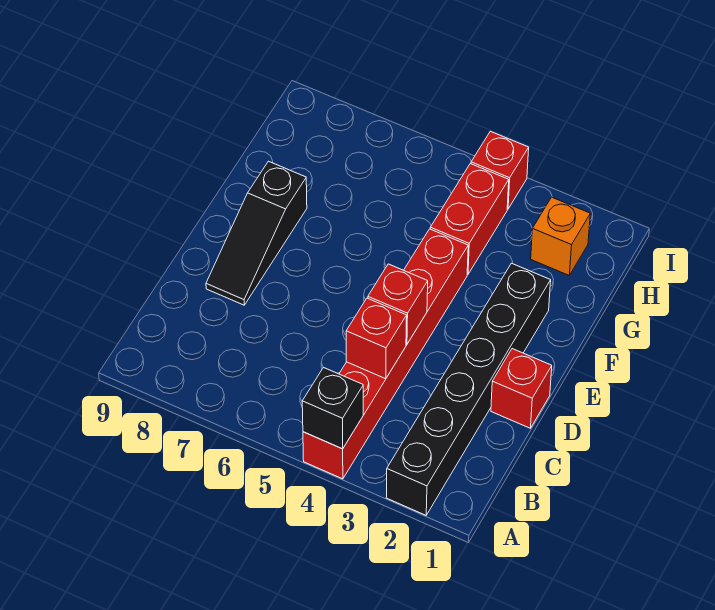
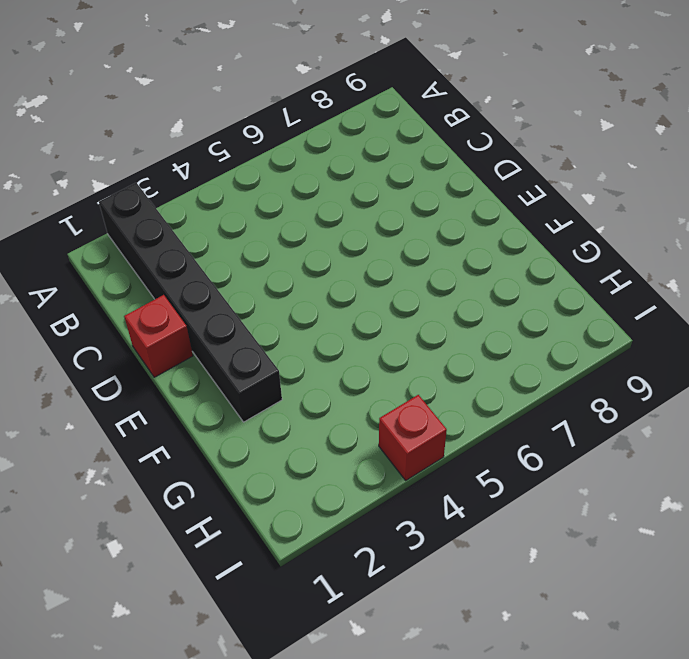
none -> red 1x6 brick [303,229,468,479]
none -> black 1x3 slope [206,161,307,305]

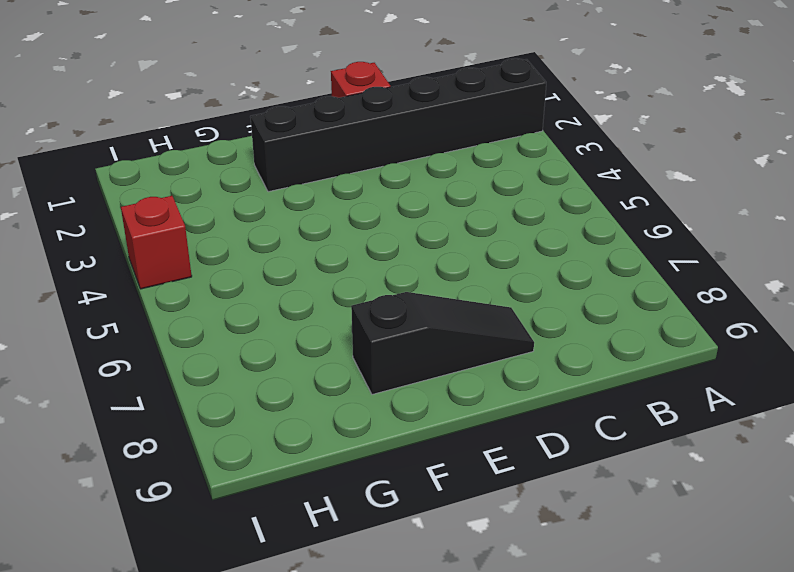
none -> red 1x6 brick [303,229,468,479]
none -> red 1x2 brick [430,164,509,274]

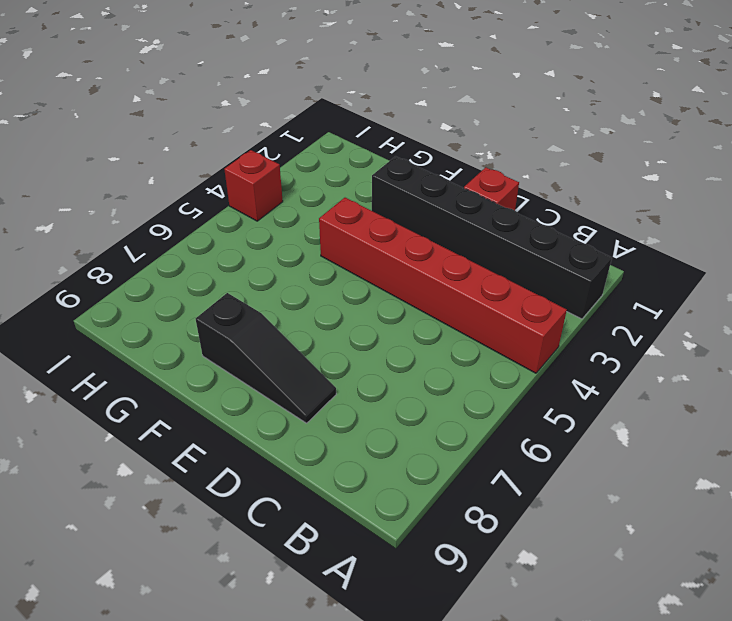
none -> red 1x2 brick [430,164,509,274]
none -> orange 1x1 brick [531,197,590,275]

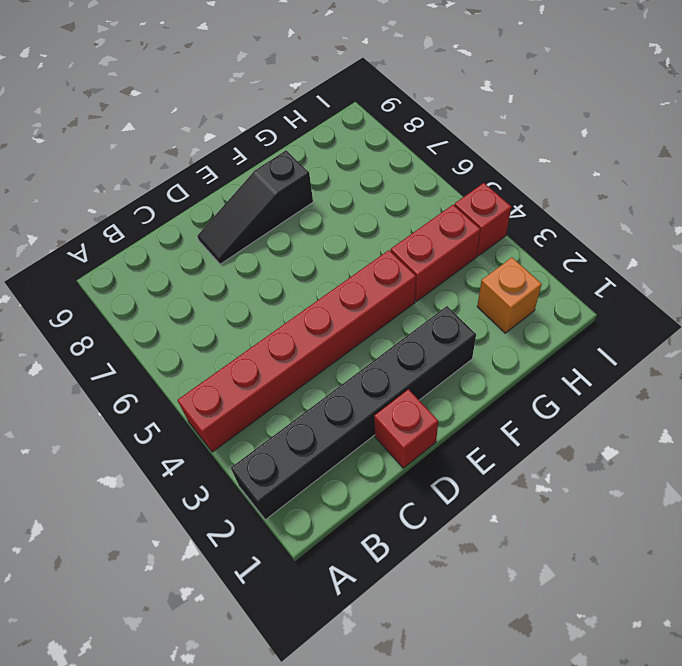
none -> black 1x1 brick [302,367,363,449]
none -> red 1x1 brick [346,298,407,379]

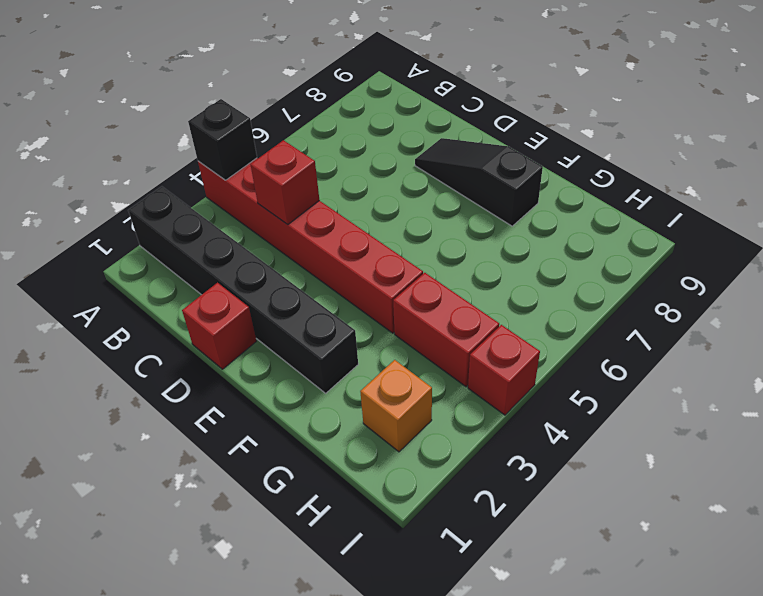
none -> red 1x1 brick [368,264,428,344]

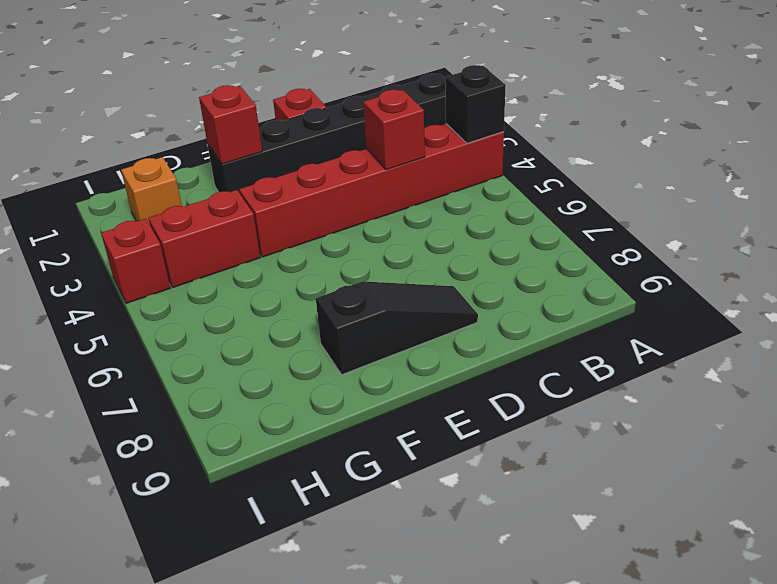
red 1x1 brick [199,85,262,164] -> red 1x1 brick moved to [368,264,428,344]

